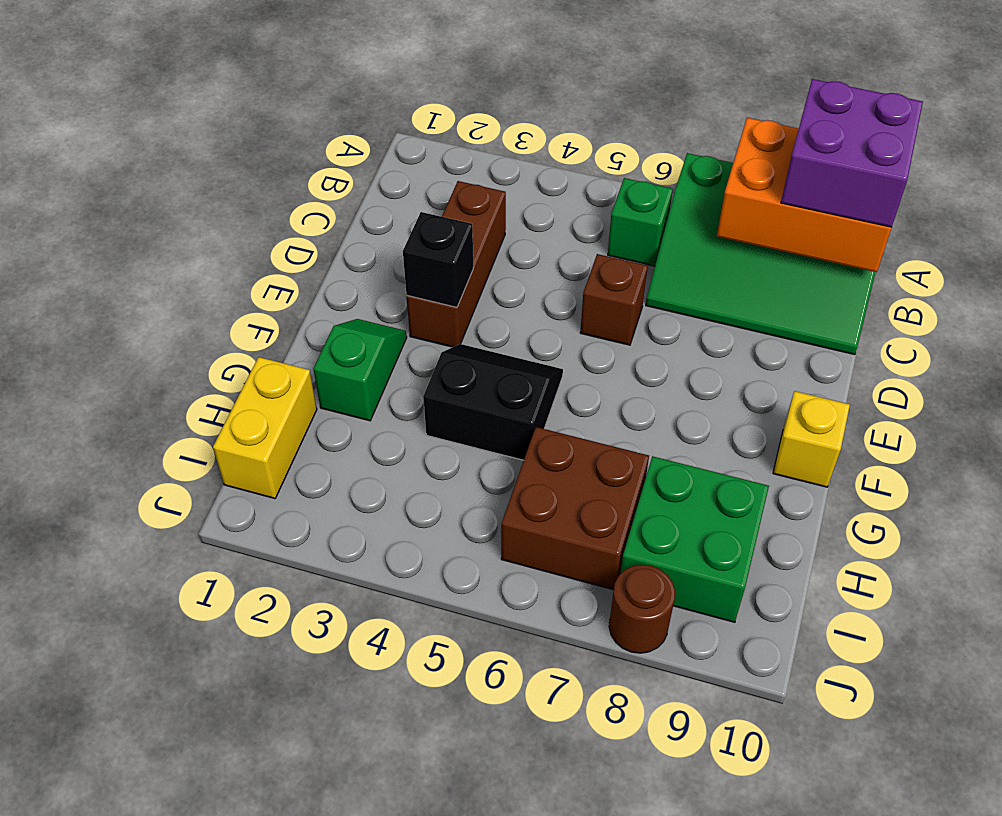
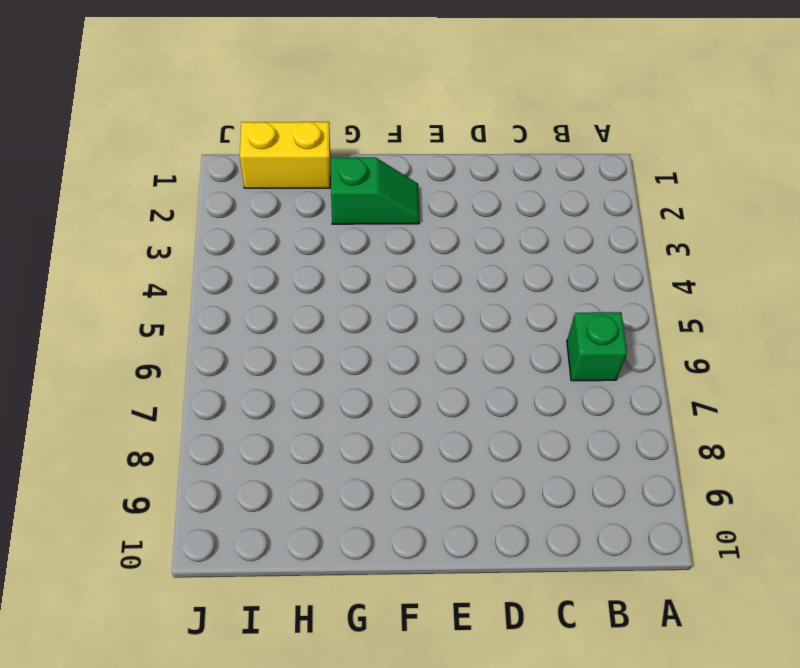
none -> green 3x4 slope [646,153,875,355]
none -> brown 1x3 brick [407,181,506,347]
none -> brown 1x1 brick [580,254,648,345]

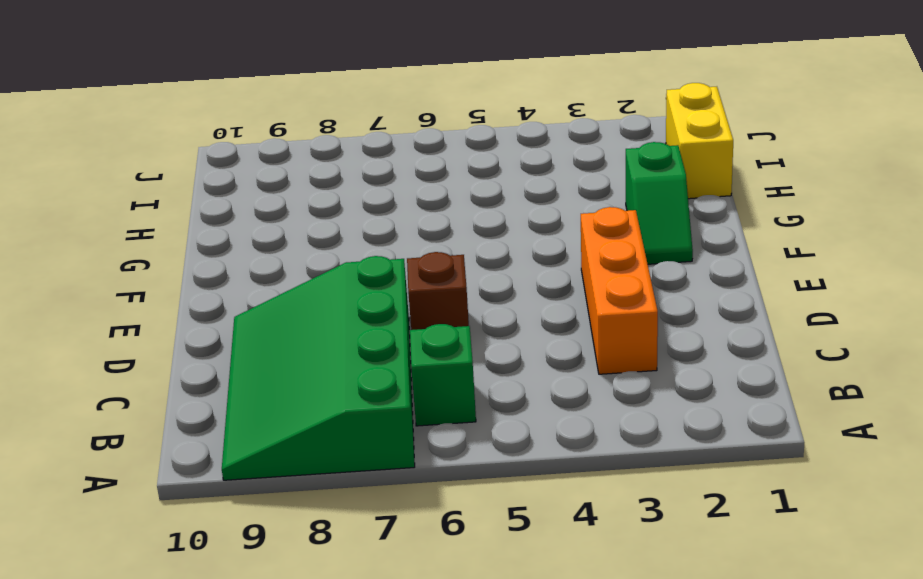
green 3x4 slope [222,256,415,480] -> green 3x4 slope turned to [646,153,875,355]
orange 1x3 brick [581,207,658,374] -> brown 1x3 brick [407,181,506,347]
none -> black 2x2 slope [423,344,563,460]
none -> yellow 1x1 brick [773,391,850,487]
none -> brown 2x2 brick [501,427,649,590]

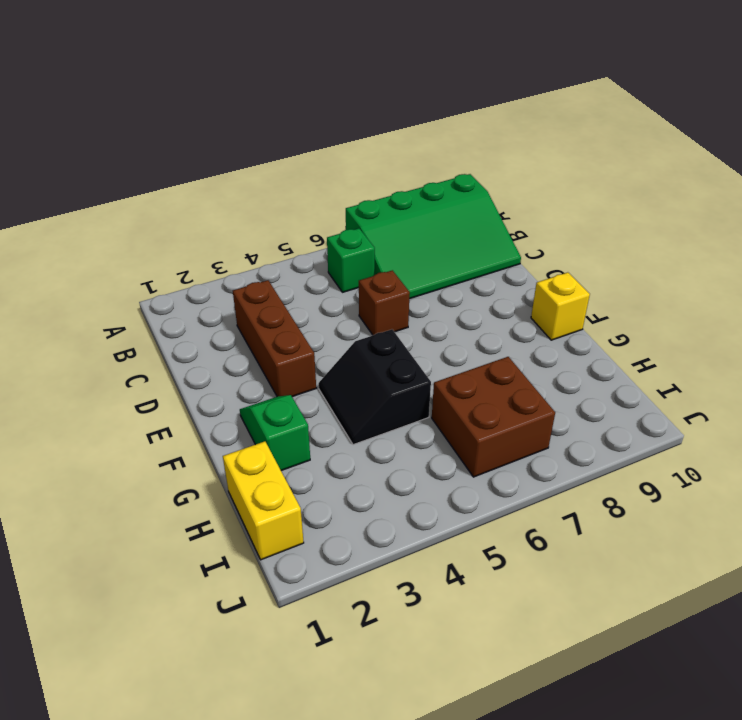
black 2x2 slope [319,329,431,445] -> black 2x2 slope turned to [423,344,563,460]
none -> green 2x2 brick [620,456,769,622]
none -> brown 1x1 round brick [609,565,675,653]
none -> orange 2x3 brick [717,118,892,272]

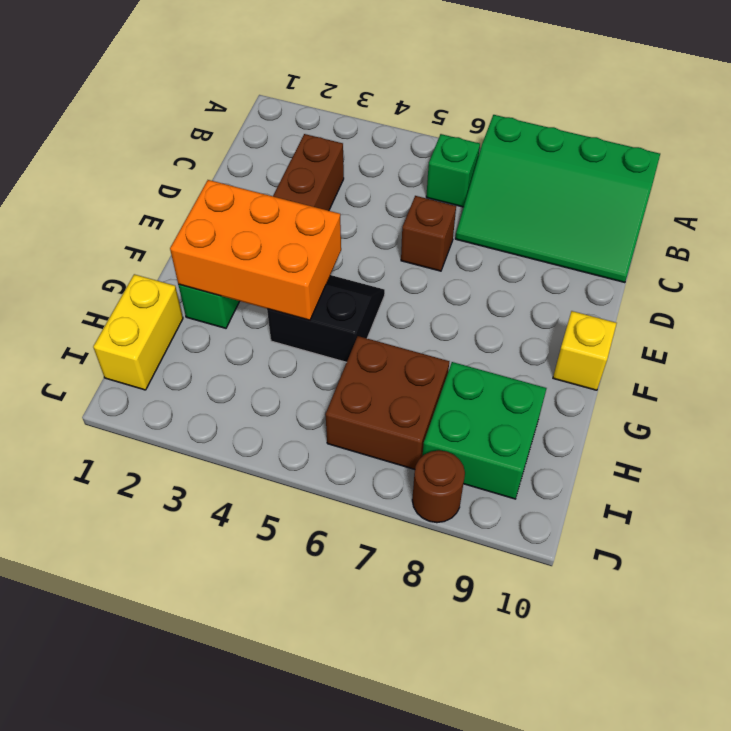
orange 2x3 brick [170,180,341,320] -> orange 2x3 brick moved to [717,118,892,272]
none -> black 1x1 brick [403,212,473,307]
none -> purple 2x2 brick [781,79,923,227]

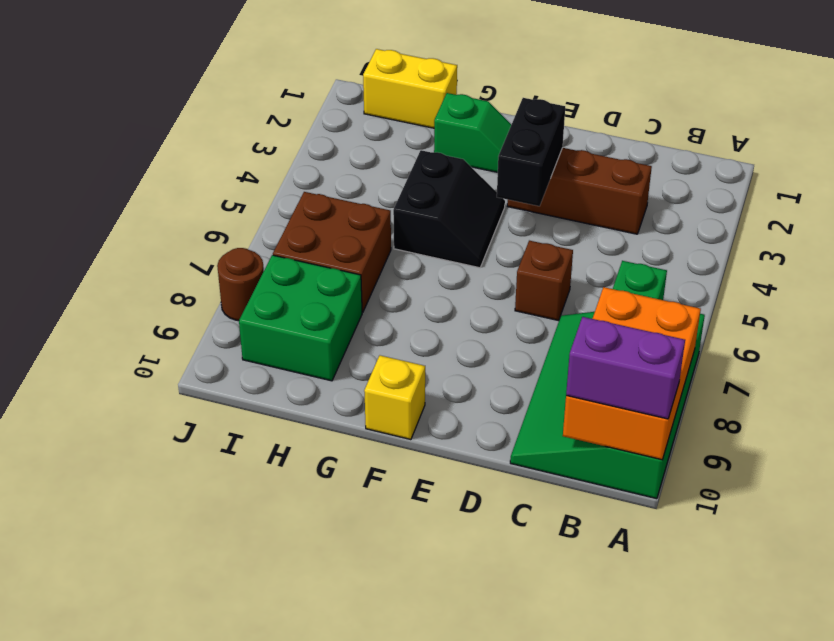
purple 1x2 brick [566,317,685,419] -> purple 2x2 brick [781,79,923,227]
black 1x2 brick [497,98,565,206] -> black 1x1 brick [403,212,473,307]

